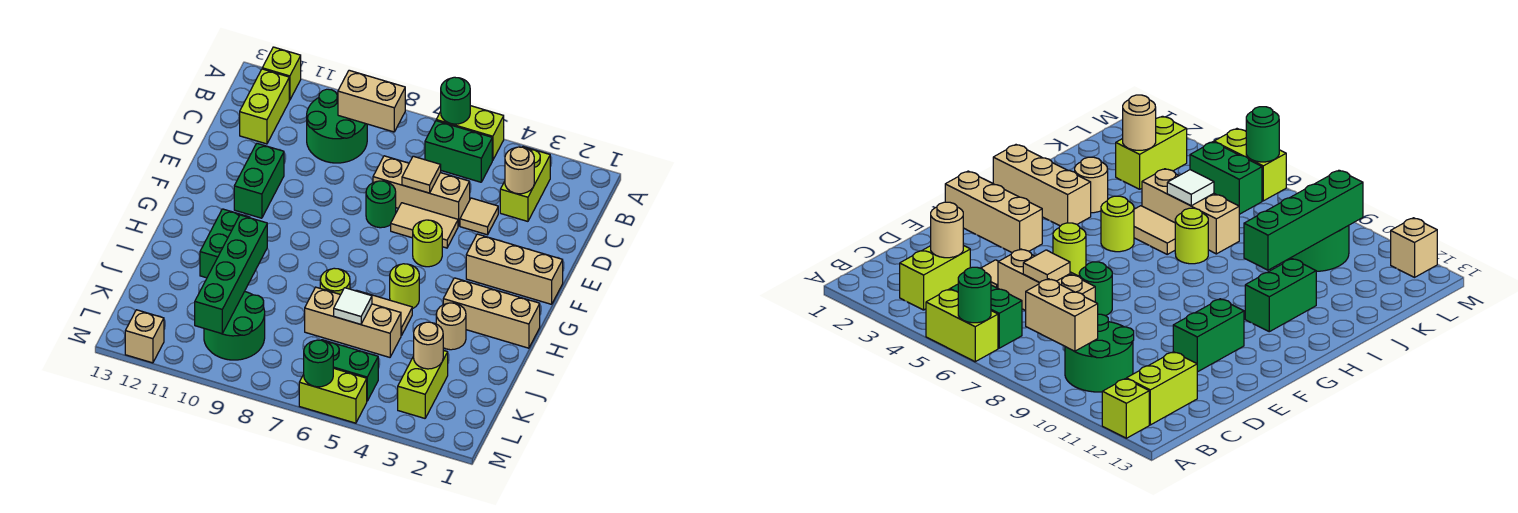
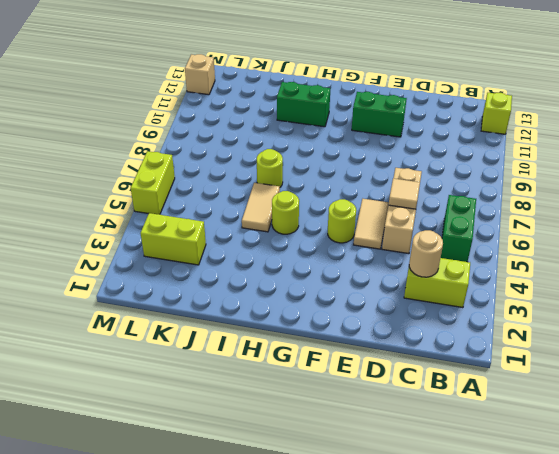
none -> lime 1x2 brick [436,106,504,161]
none -> green 2x2 round brick [307,89,367,163]
none -> lime 1x2 brick [240,69,289,144]
none -> tan 1x1 tile [460,198,498,235]

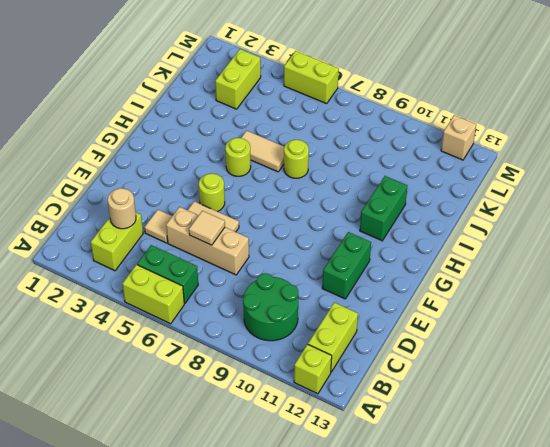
none -> green 1x1 round brick [366,181,396,228]
none -> tan 1x3 brick [466,234,563,304]
none -> tan 1x3 brick [443,278,540,348]
none -> tan 1x1 round brick [436,303,466,350]

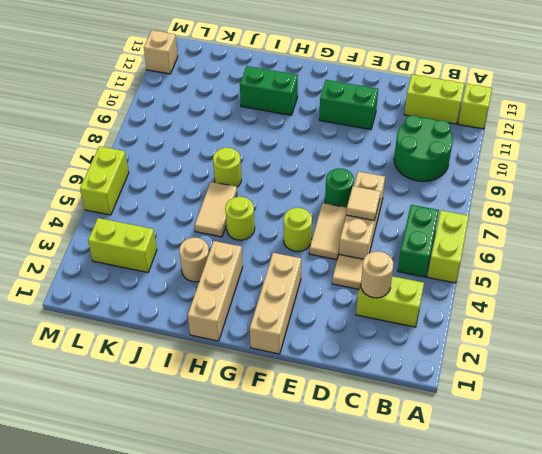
none -> tan 1x3 brick [305,287,401,357]
none -> green 2x2 round brick [204,291,265,360]
none -> green 1x2 brick [322,340,378,401]
none -> green 1x1 round brick [441,77,470,124]

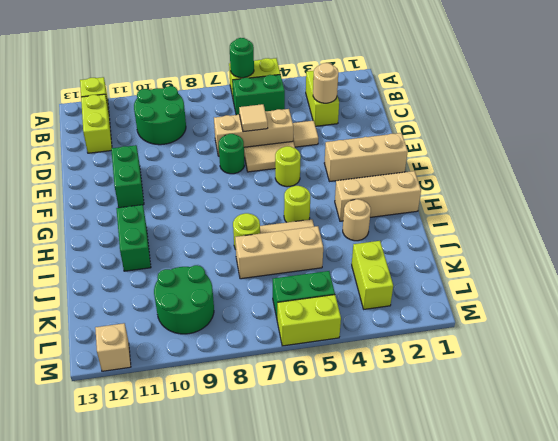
none -> tan 1x2 brick [338,70,405,132]
none -> green 1x4 brick [195,215,267,334]
none -> white 1x1 tile [334,288,372,324]
none -> tan 1x1 round brick [414,322,443,369]

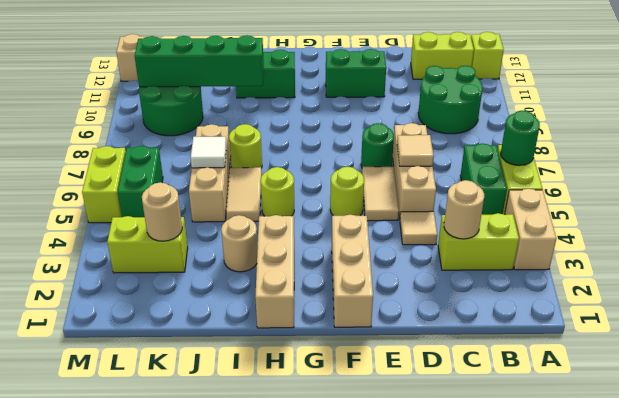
tan 1x2 brick [505,189,556,270] -> tan 1x2 brick moved to [338,70,405,132]
none -> green 1x1 round brick [304,340,333,387]

